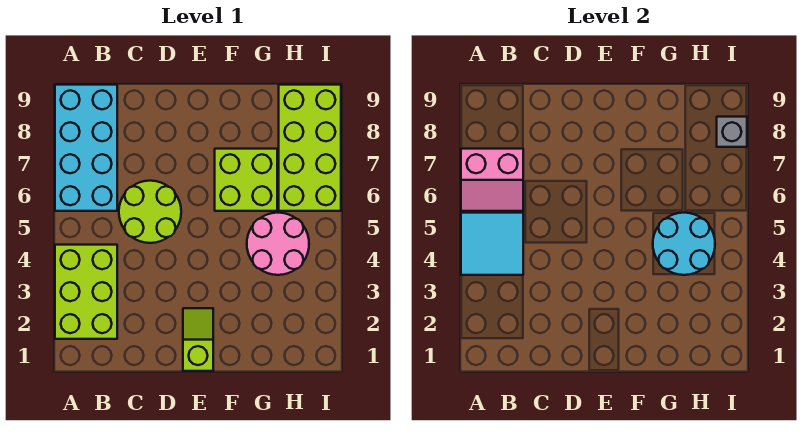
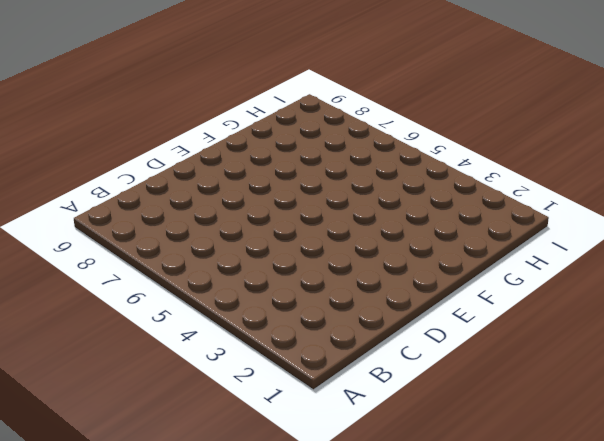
none -> lime 2x3 brick [55,245,117,339]
none -> cyan 2x4 brick [55,85,117,211]

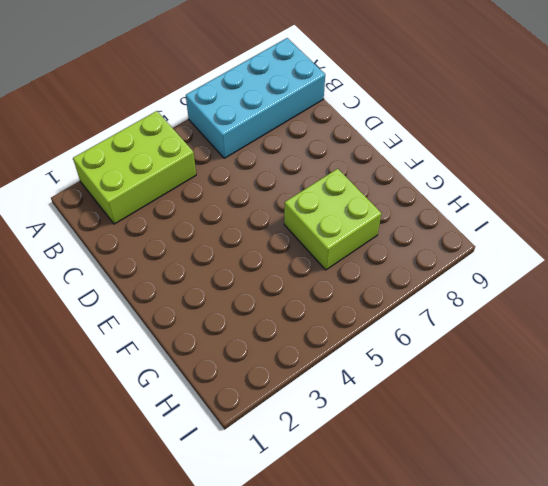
none -> lime 2x2 round brick [119,181,181,243]
none -> lime 1x2 slope [183,308,213,371]

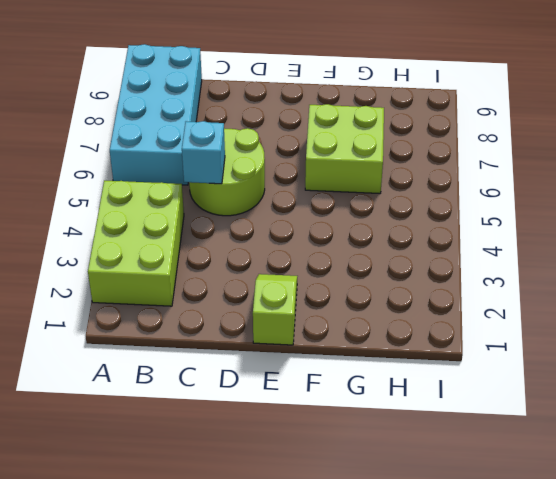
cyan 1x1 brick [182,121,225,184] -> none
none -> pink 2x2 round brick [247,213,309,275]
none -> lime 2x4 brick [279,85,341,211]

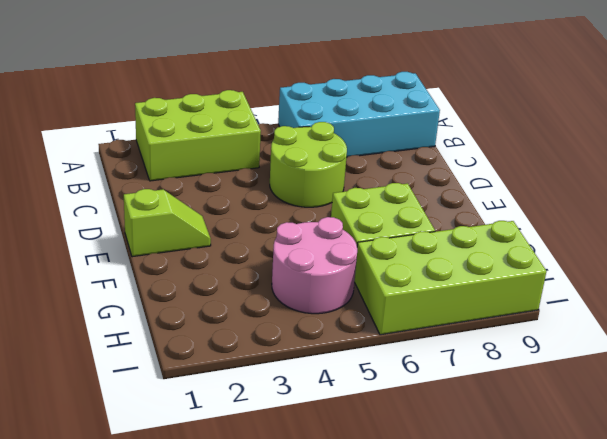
none -> cyan 2x2 tile [461,213,523,275]
none -> pink 2x2 slope [461,149,523,211]

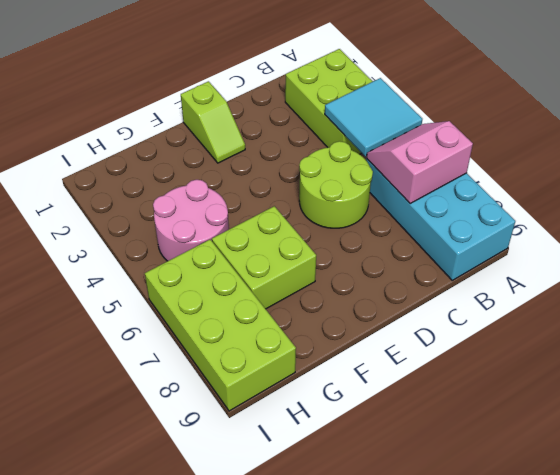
none -> cyan 2x2 round brick [653,213,715,275]
none -> grey 1x1 brick [717,117,747,147]

